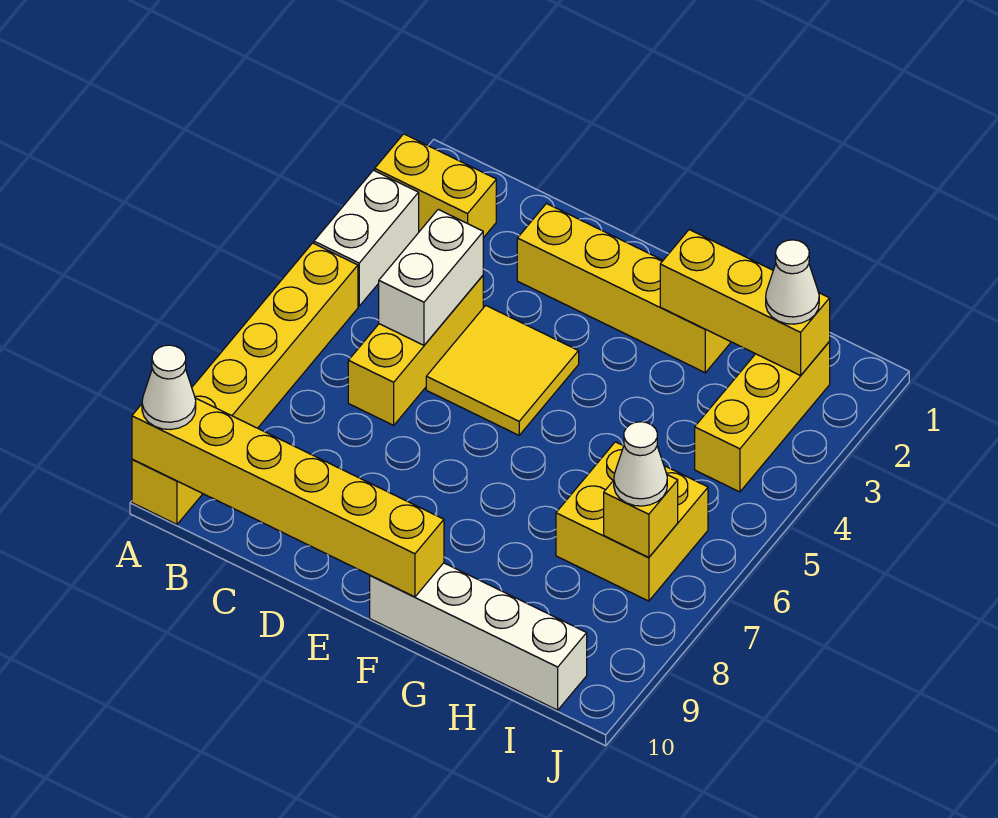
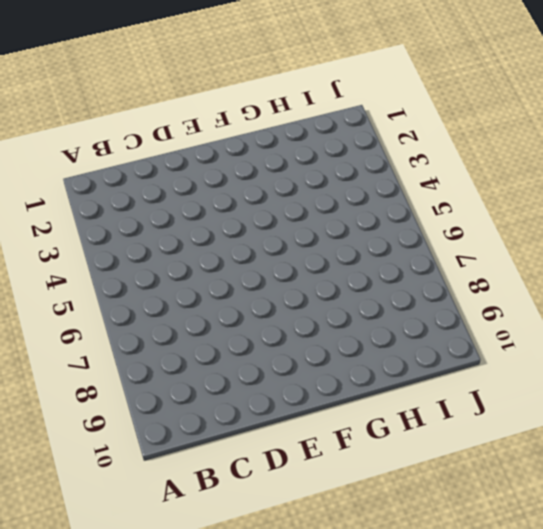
none -> yellow 1x2 brick [375,134,496,238]
none -> white 1x2 brick [314,170,419,306]
none -> yellow 1x6 brick [132,243,358,524]

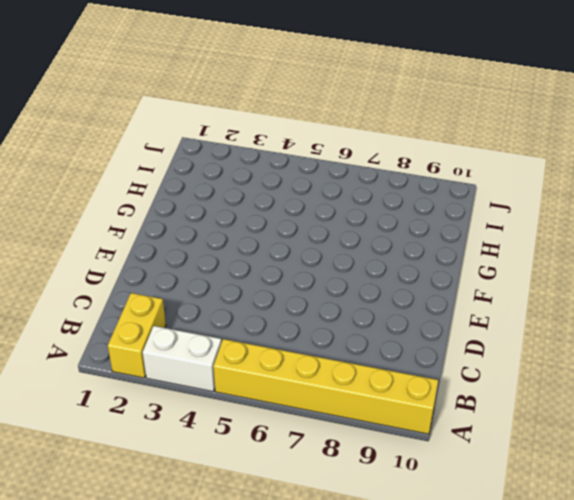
none -> yellow 1x3 brick [348,276,483,425]
none -> yellow 1x4 brick [517,204,731,373]
none -> yellow 2x2 tile [426,305,579,435]

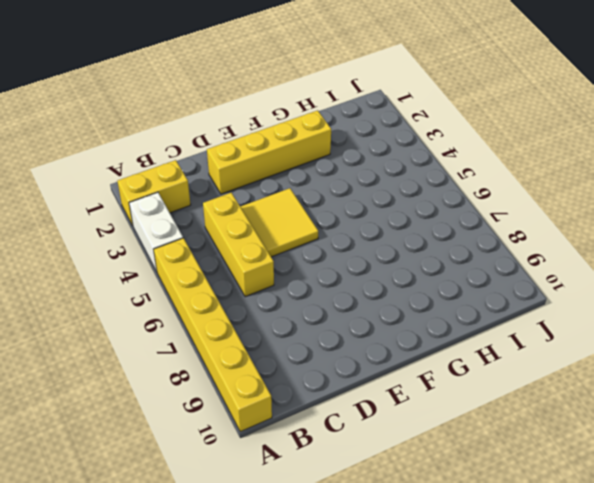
none -> white 1x4 brick [370,563,587,710]
none -> yellow 2x2 brick [556,442,708,601]
none -> yellow 1x3 brick [695,342,830,492]

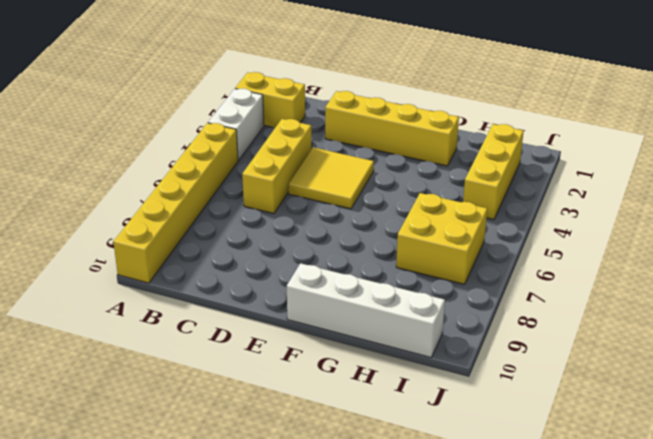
none -> yellow 1x6 brick [132,398,444,597]
none -> white 1x2 brick [379,209,483,345]
none -> yellow 1x3 brick [660,230,830,376]

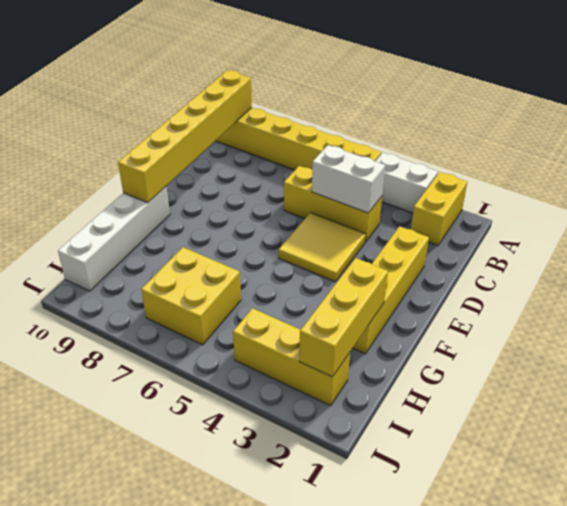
none -> yellow 1x1 brick [604,475,678,557]
none -> white 1x1 cone [142,345,196,430]
none -> white 1x1 cone [766,240,819,324]

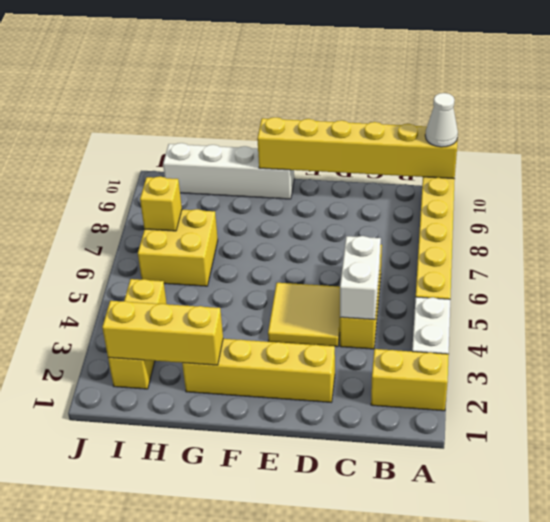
none -> white 1x1 cone [766,240,819,324]
none -> white 1x1 cone [614,422,667,506]

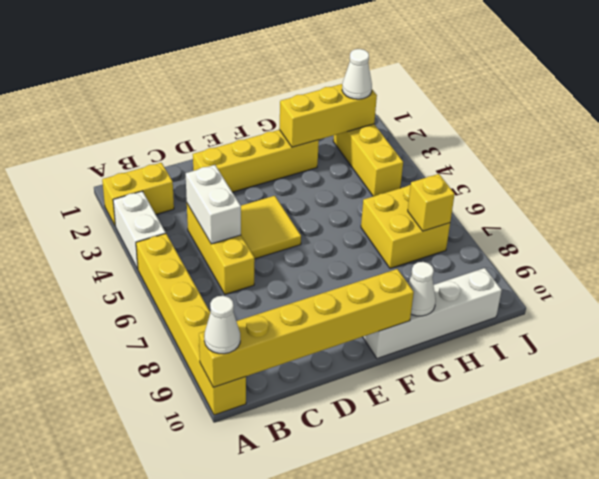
white 1x1 cone [408,262,436,316] -> white 1x1 cone moved to [614,422,667,506]

